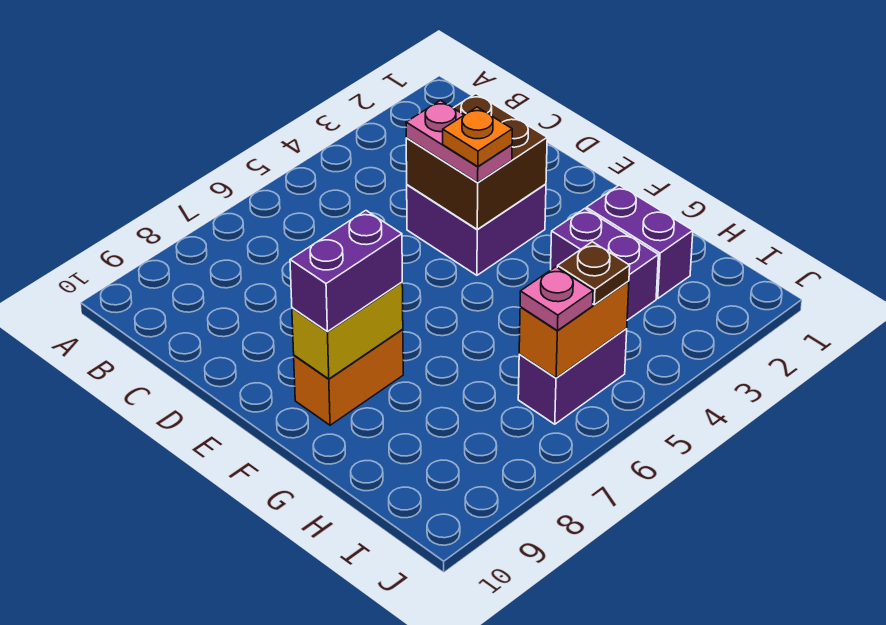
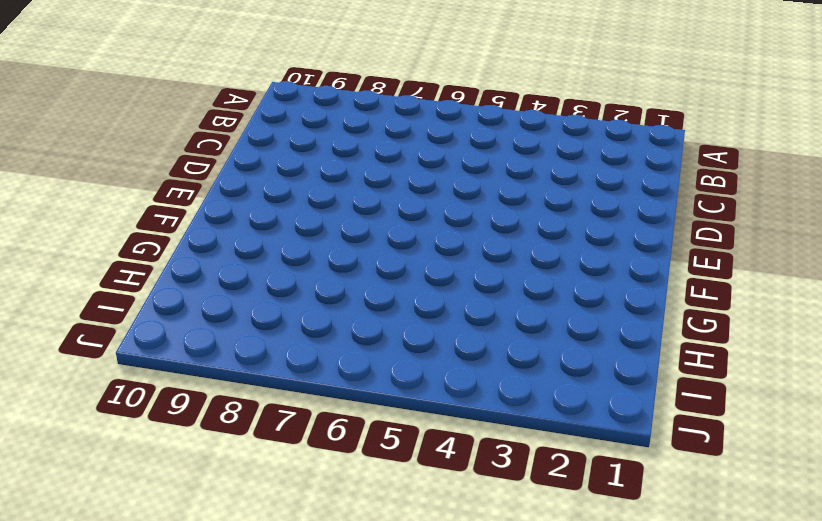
none -> purple 2x2 brick [407,184,546,275]
none -> orange 1x2 brick [294,329,403,425]
none -> purple 1x2 brick [586,185,693,298]

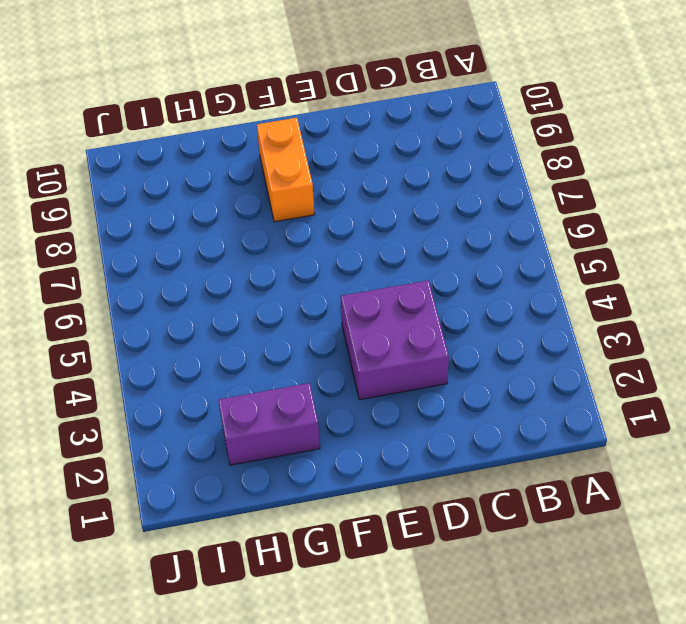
none -> purple 1x2 brick [551,209,658,320]
none -> purple 1x2 brick [518,328,627,424]
none -> brown 2x2 brick [406,94,547,230]

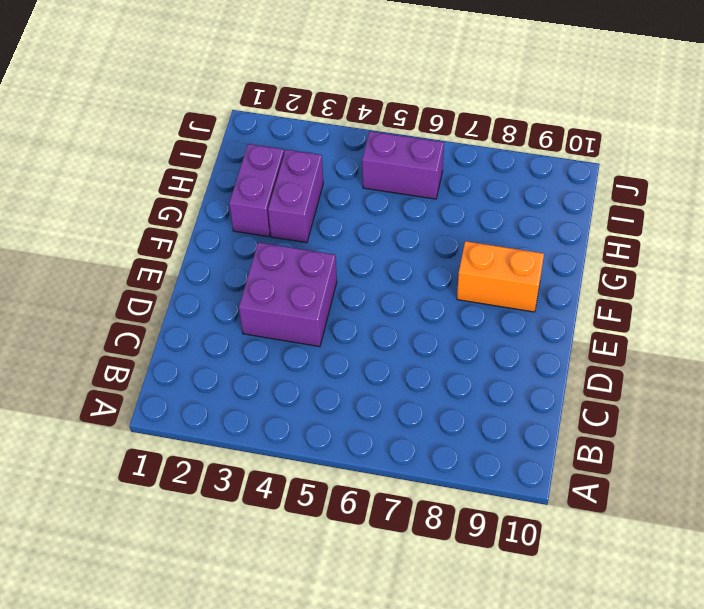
none -> brown 2x2 brick [406,94,547,230]
none -> yellow 1x2 brick [292,282,403,379]
none -> orange 1x2 brick [519,281,629,378]

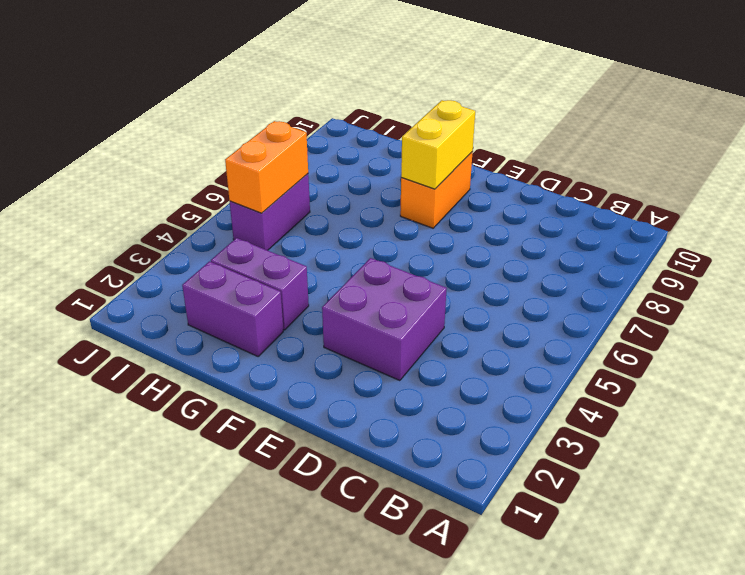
none -> brown 2x2 brick [406,94,547,230]
none -> pink 1x2 plate [406,100,512,183]
none -> purple 1x2 brick [290,211,402,332]

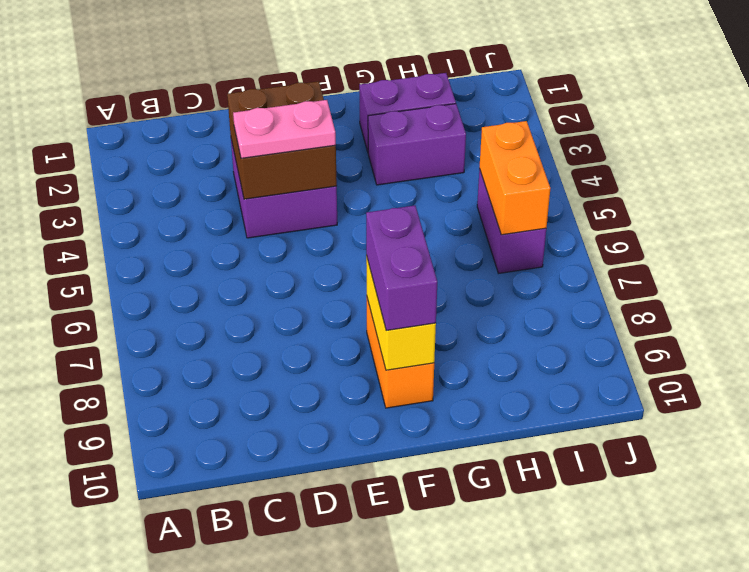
none -> brown 1x1 plate [557,242,630,305]
none -> pink 1x1 plate [520,267,593,331]
none -> orange 1x1 plate [443,107,512,167]

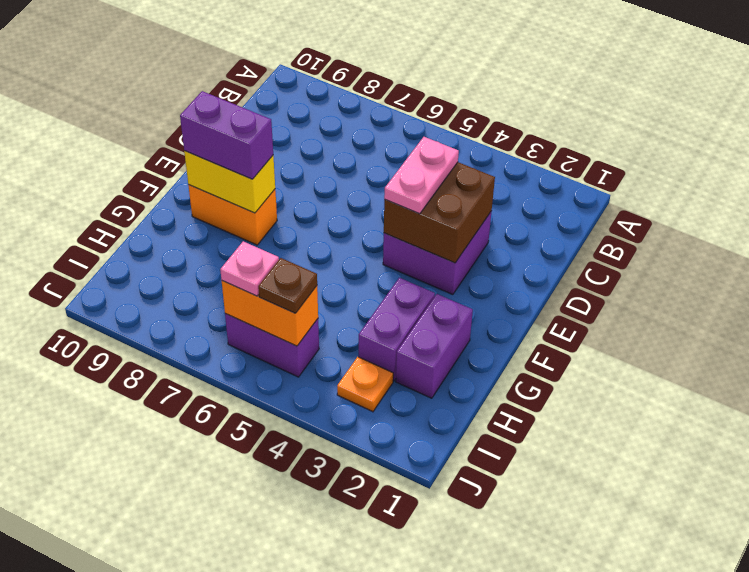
orange 1x1 plate [337,357,393,412] -> orange 1x1 plate moved to [443,107,512,167]

